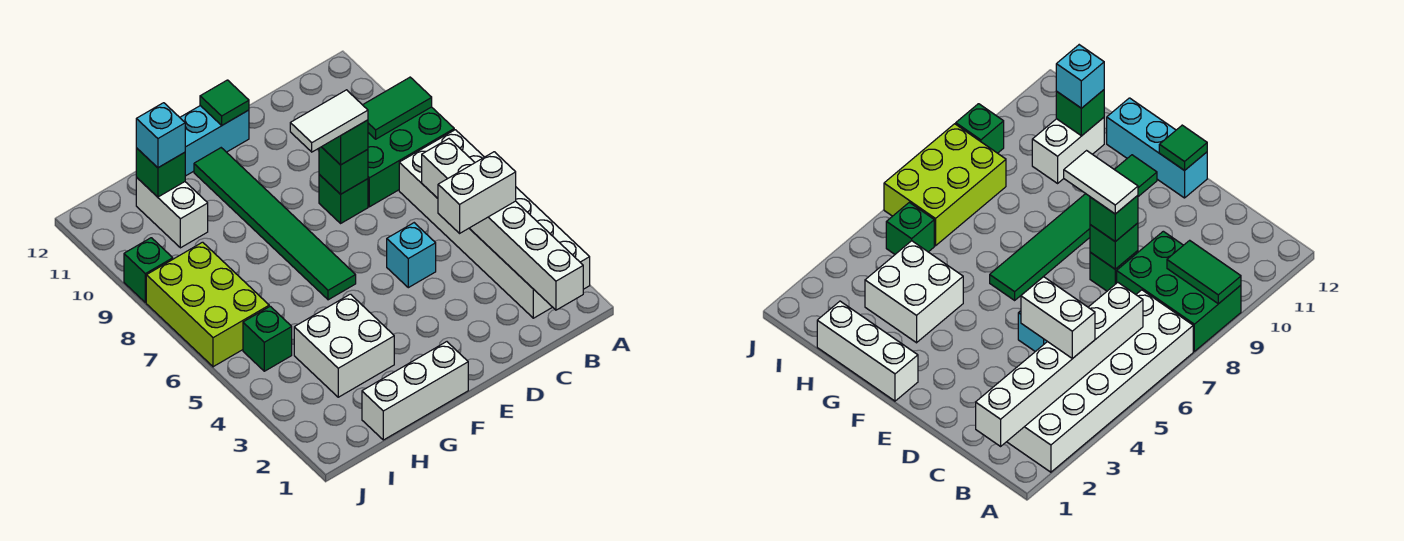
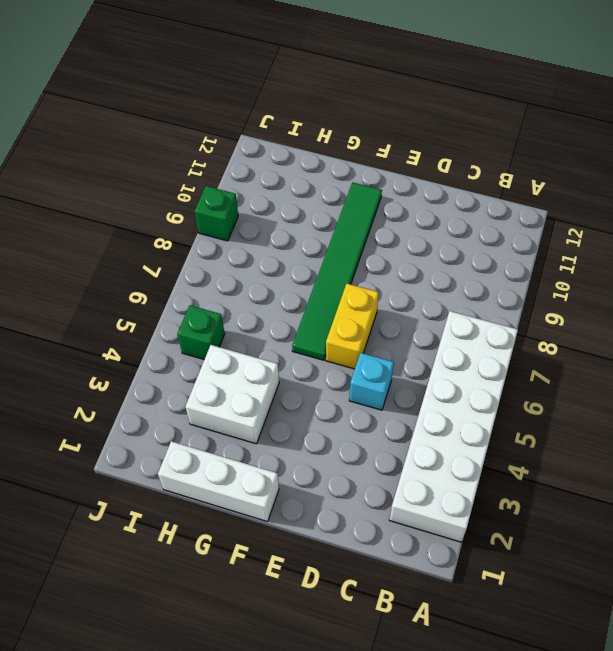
yellow 1x2 brick [326,284,379,369] -> none
none -> green 2x3 brick [368,107,454,207]
none -> green 1x1 brick [319,175,368,223]
none -> cyan 1x3 brick [180,106,249,176]

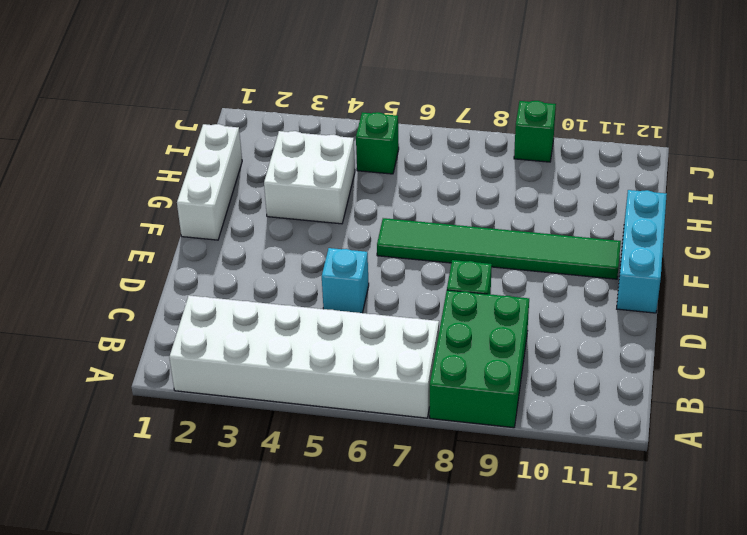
none -> white 1x2 brick [136,177,208,248]
none -> lime 2x3 brick [146,242,269,367]
none -> green 1x2 tile [363,77,432,139]

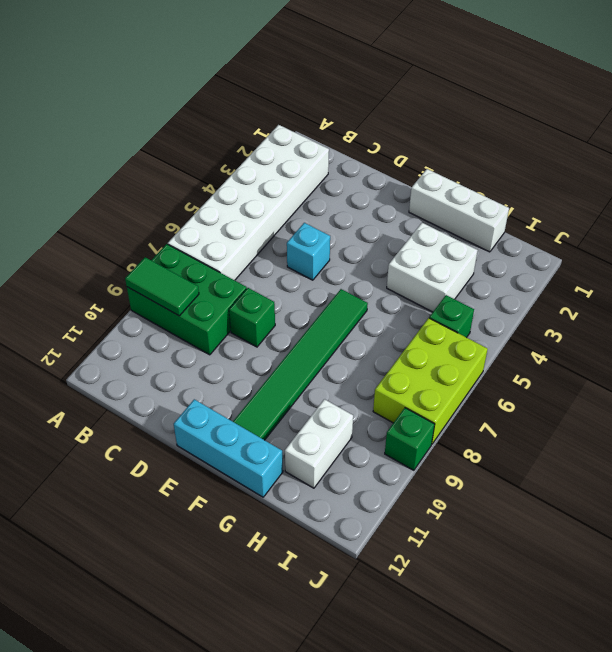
none -> white 1x6 brick [422,139,583,310]
none -> green 1x1 brick [319,147,368,194]
none -> green 1x1 tile [200,80,249,125]

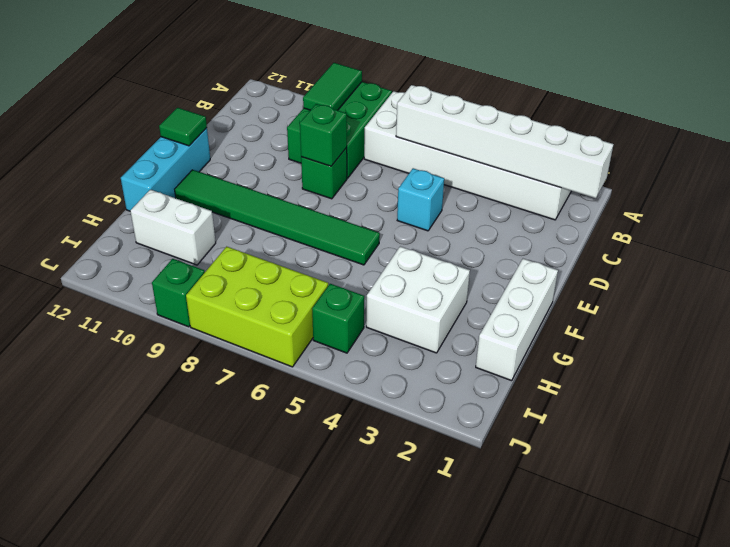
none -> green 1x1 brick [136,148,185,197]
none -> white 1x2 brick [438,152,516,233]
none -> green 1x1 brick [322,120,368,165]

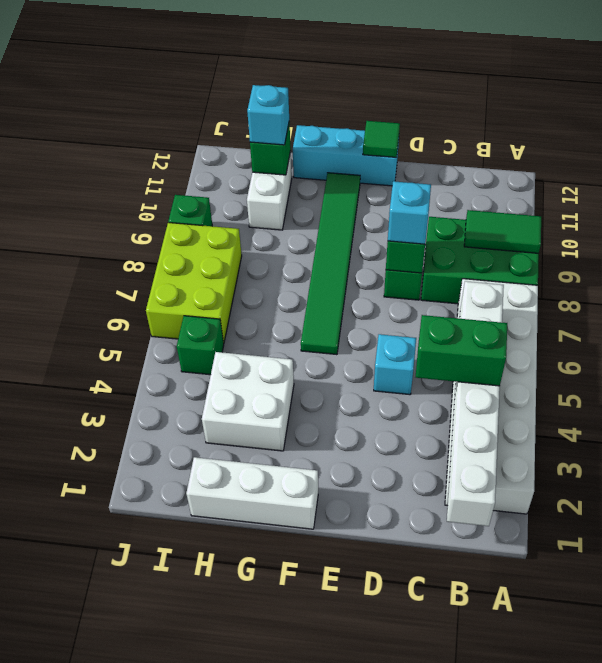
green 1x2 brick [416,315,507,386] -> white 1x2 brick [438,152,516,233]
cyan 1x1 brick [388,181,431,244] -> green 1x1 brick [322,120,368,165]
none -> white 1x2 tile [290,90,368,152]

